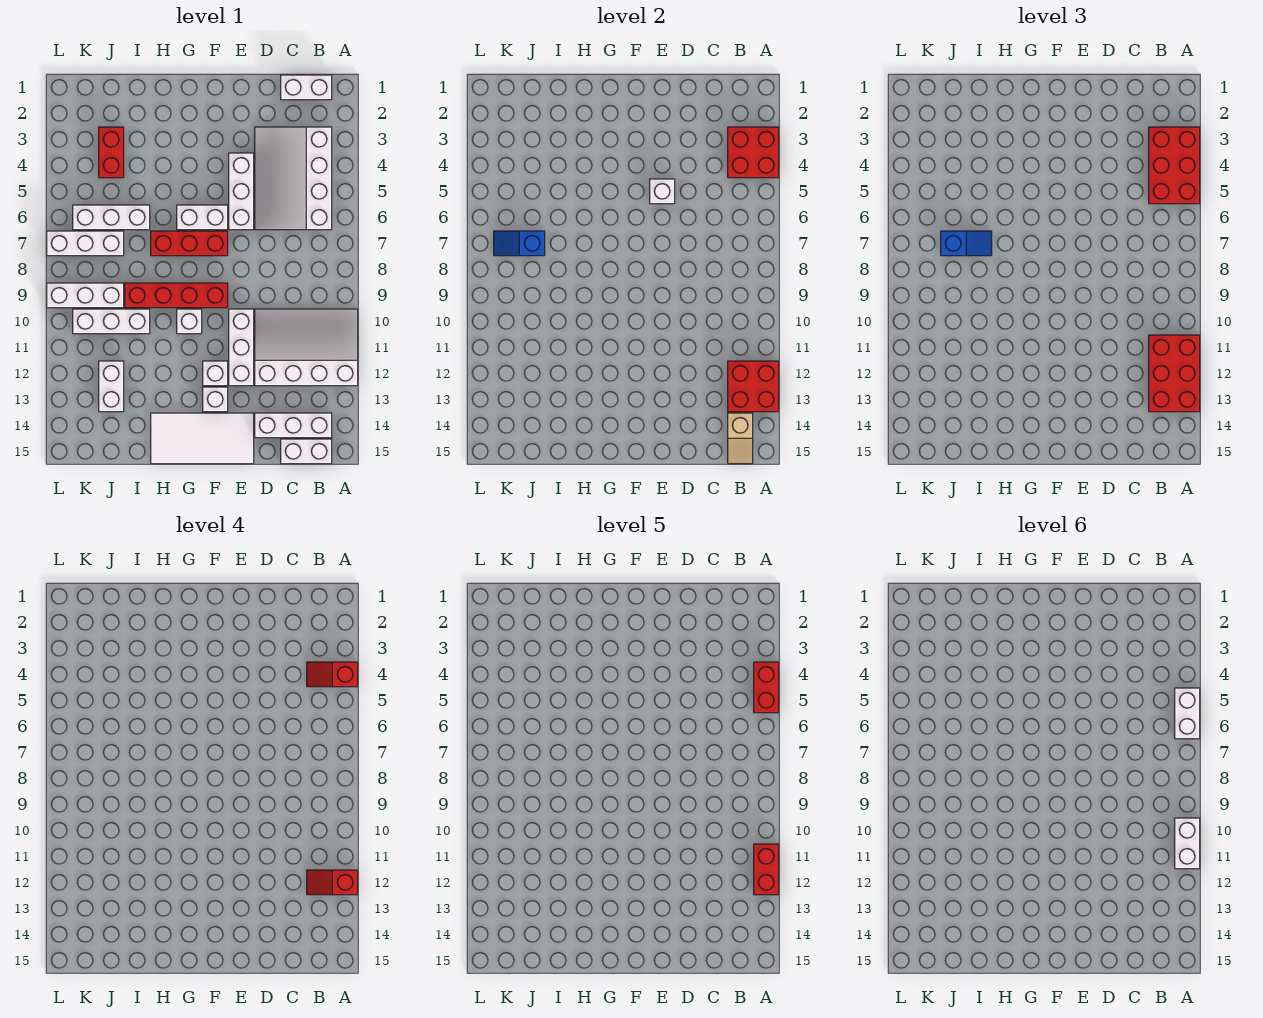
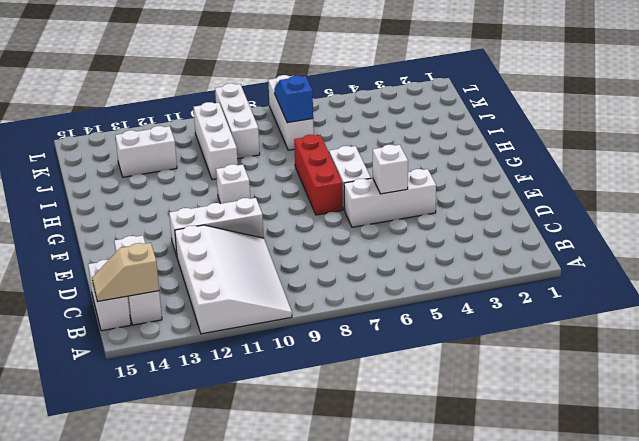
none -> white 1x2 brick [281,75,332,100]
none -> white 3x4 slope [255,127,332,230]
none -> white 2x4 tile [151,413,254,464]
none -> red 1x4 brick [125,283,228,308]

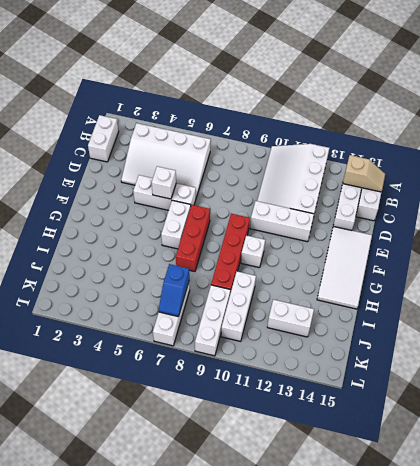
none -> white 1x1 brick [203,361,228,386]
none -> white 1x1 brick [203,387,228,412]
none -> white 1x3 brick [73,205,150,230]
none -> red 1x2 brick [99,127,124,178]

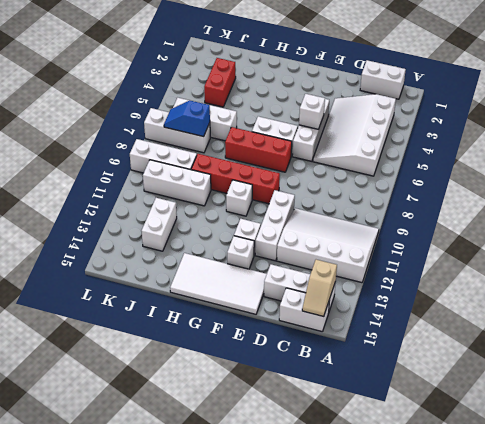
none -> red 2x2 brick [728,127,779,178]
none -> red 2x2 brick [728,361,779,412]
none -> red 2x3 brick [1149,127,1200,204]
none -> red 2x3 brick [1149,335,1200,412]

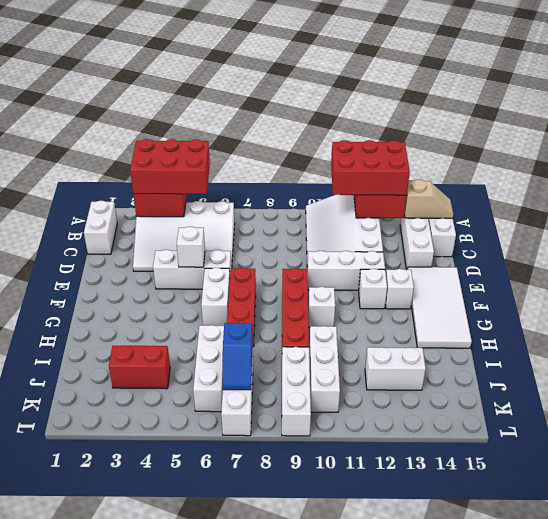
none -> blue 1x2 slope [941,231,992,256]
none -> red 1x2 slope [307,662,358,687]
none -> red 1x2 slope [307,870,358,895]
none -> red 1x2 brick [754,662,779,713]

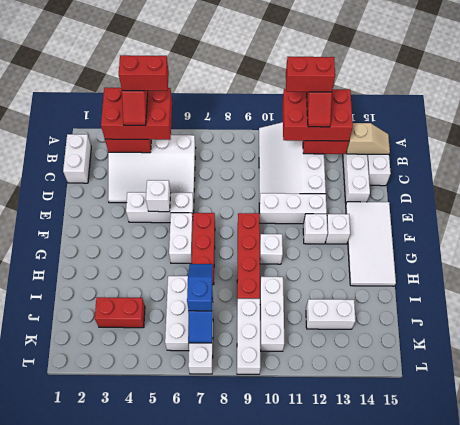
none -> white 1x2 brick [1175,688,1200,739]
none -> white 1x2 brick [1175,818,1200,869]

